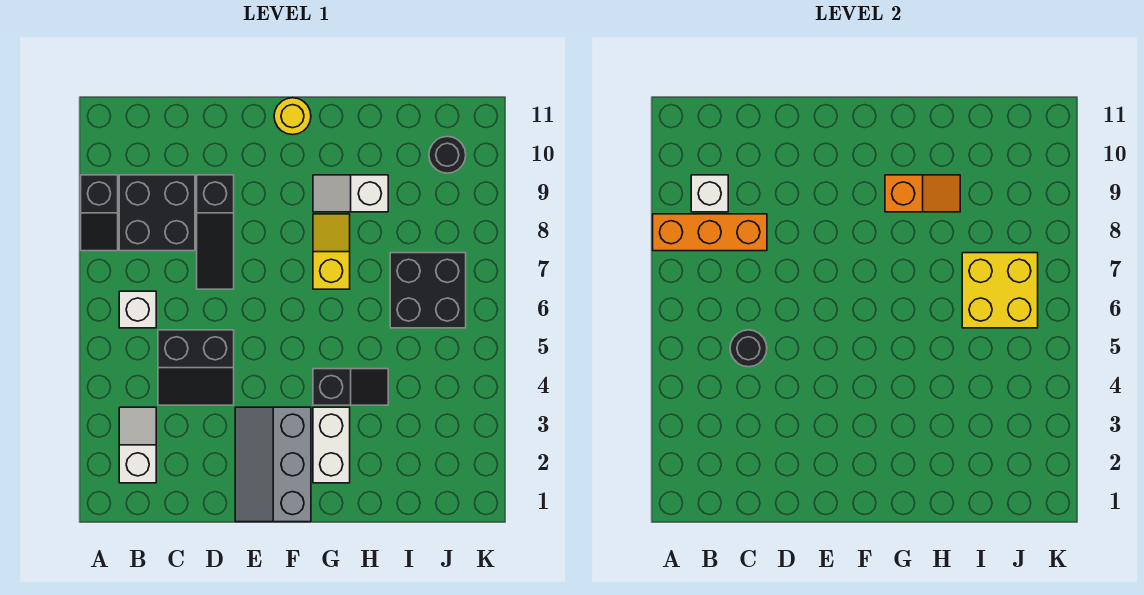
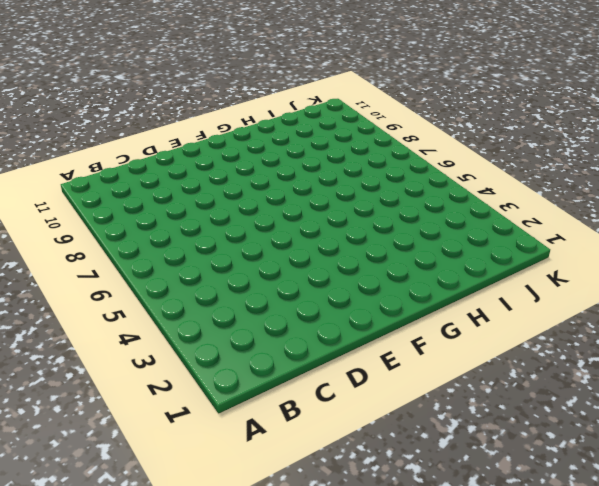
none -> black 1x2 slope [81,175,118,251]
none -> white 1x2 slope [119,407,156,483]
none -> white 1x1 brick [119,291,156,328]

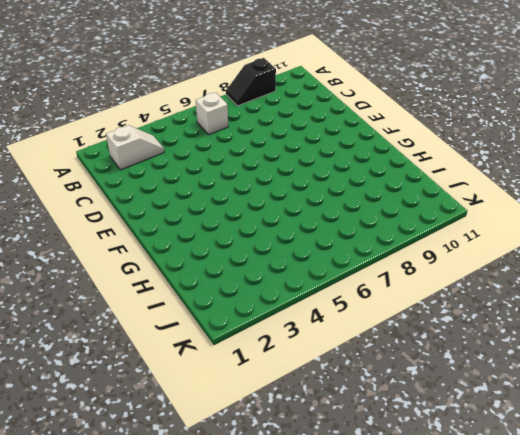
none -> black 2x2 brick [119,175,195,251]
none -> black 2x2 slope [158,330,234,405]
none -> black 1x3 slope [197,175,234,289]

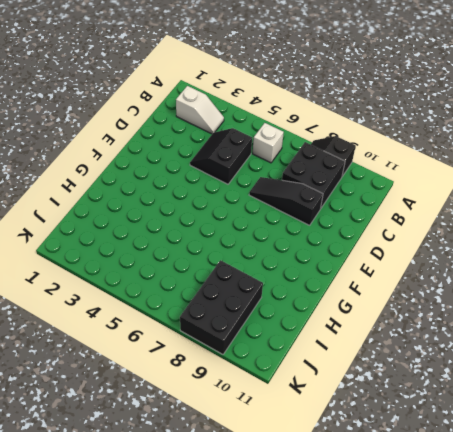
black 2x3 brick [180,260,263,354] -> none
none -> grey 2x3 slope [235,407,311,522]
none -> yellow 1x1 round brick [274,98,311,135]
none -> white 1x2 brick [313,407,350,483]

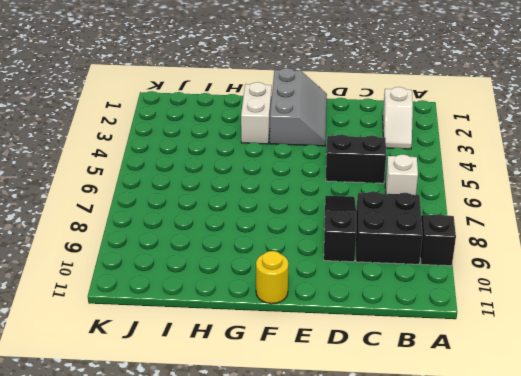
none -> black 1x2 slope [313,369,388,405]
none -> yellow 1x2 slope [313,214,350,289]
none -> white 1x2 slope [313,175,388,212]

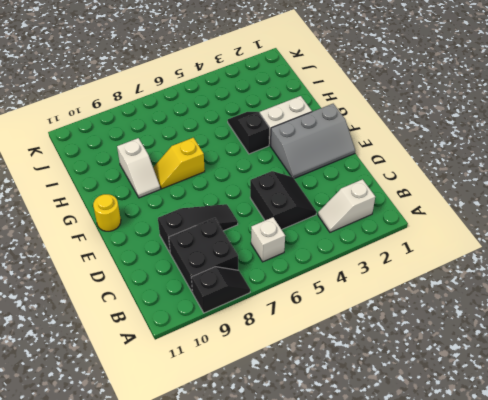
none -> black 2x2 brick [390,253,466,328]
none -> black 1x1 round brick [429,136,466,173]
none -> orange 1x3 brick [653,214,767,251]

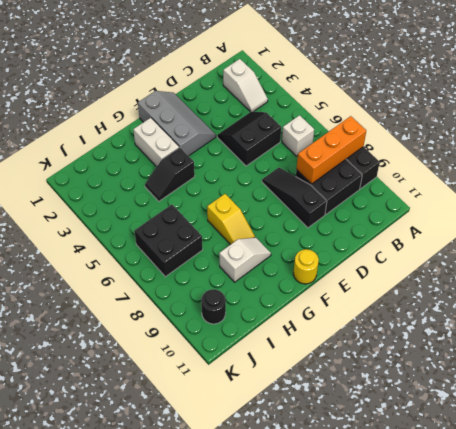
none -> white 1x1 brick [691,175,728,212]
none -> black 1x1 round brick [730,330,767,367]
none -> orange 1x2 slope [885,175,960,212]

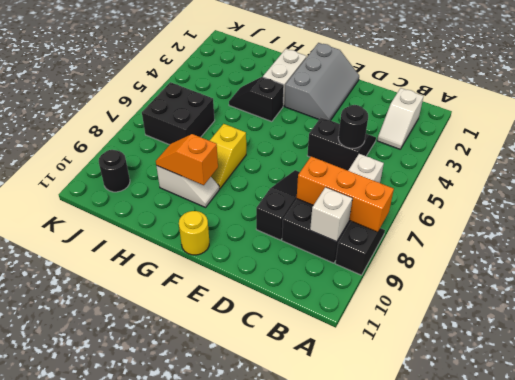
none -> yellow 2x2 brick [962,253,1038,328]

